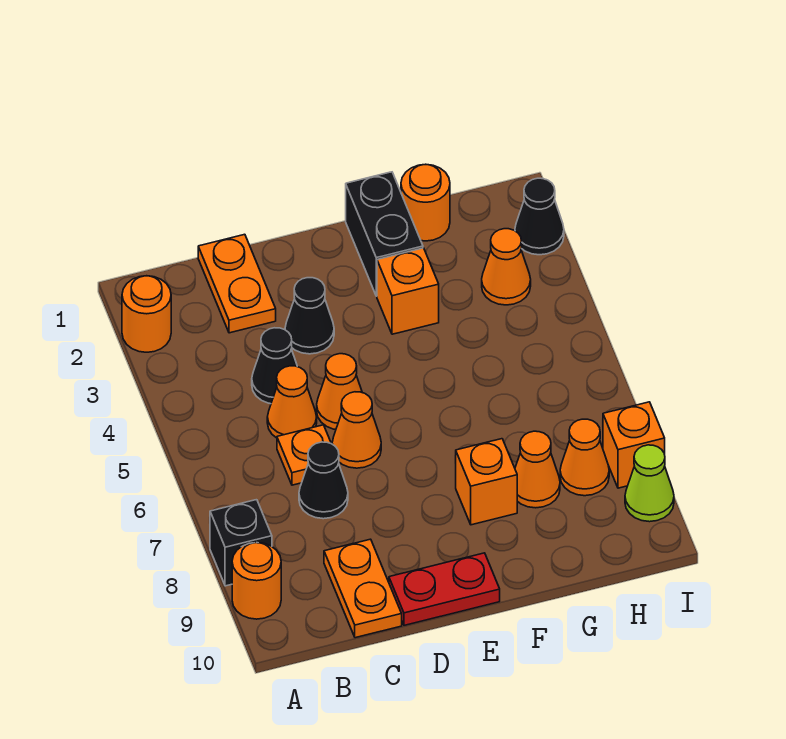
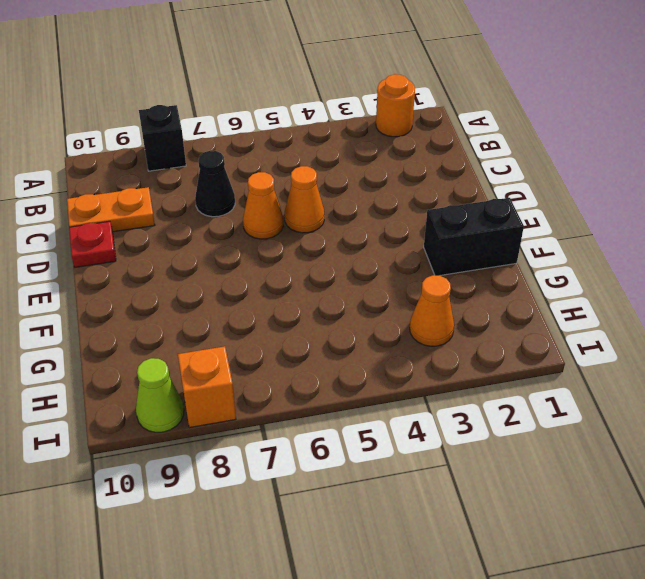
red 1x1 plate [69,221,116,267] -> red 1x2 plate [389,553,500,625]
none -> orange 1x1 round brick [232,543,281,619]
none -> orange 1x2 plate [198,234,276,333]
none -> black 1x1 cone [252,328,297,404]

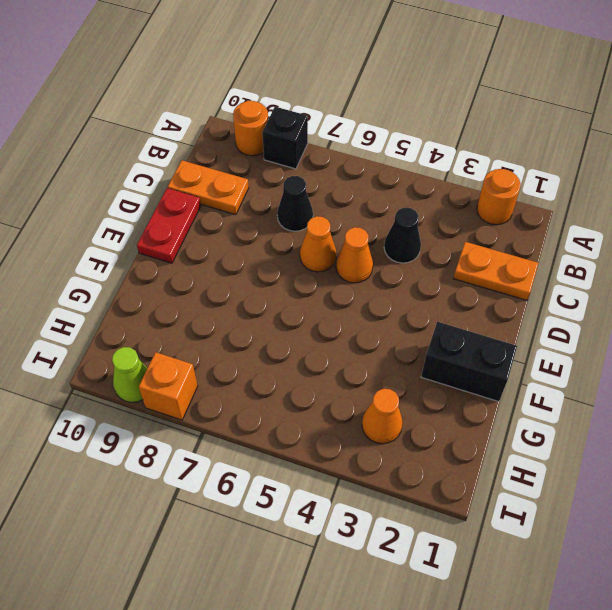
none -> orange 1x1 cone [267,366,317,438]
none -> orange 1x1 plate [277,425,331,485]
none -> black 1x1 cone [285,278,334,354]

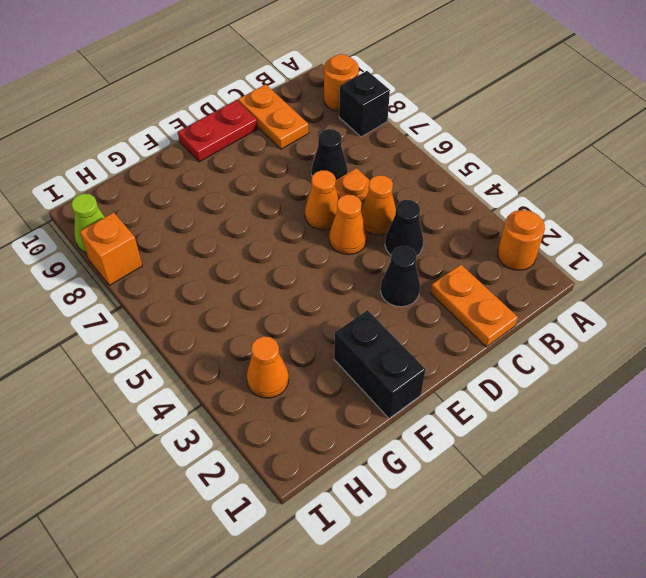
none -> orange 1x1 brick [377,248,439,334]
none -> orange 1x1 brick [456,439,517,525]
none -> orange 1x1 round brick [401,164,450,241]

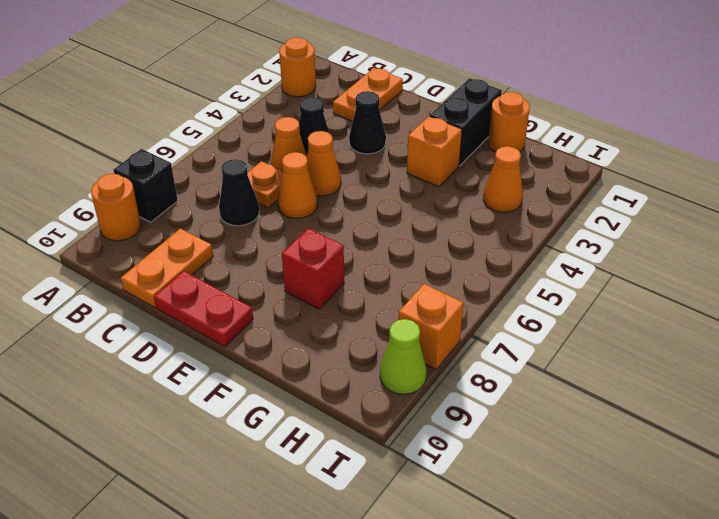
red 1x1 brick [282,228,344,309] -> orange 1x1 brick [456,439,517,525]
none -> orange 1x1 cone [515,431,560,508]
none -> orange 1x1 cone [560,419,609,496]
none -> black 1x1 cone [515,178,564,255]

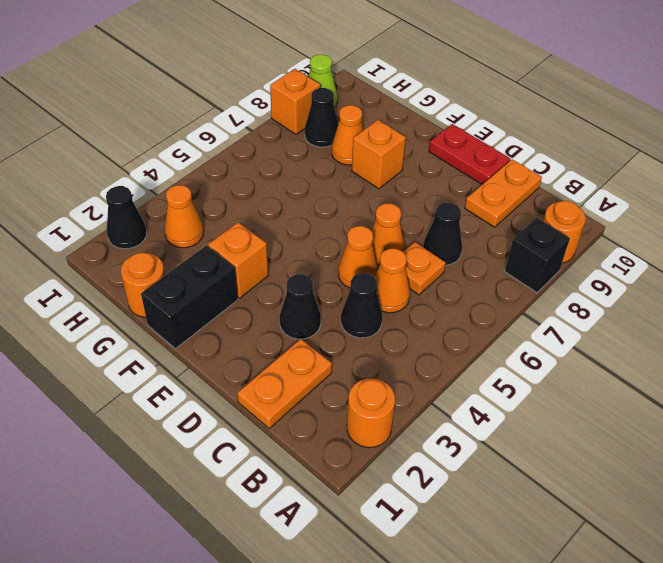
black 1x1 cone [305,88,338,147] -> orange 1x1 cone [560,419,609,496]

